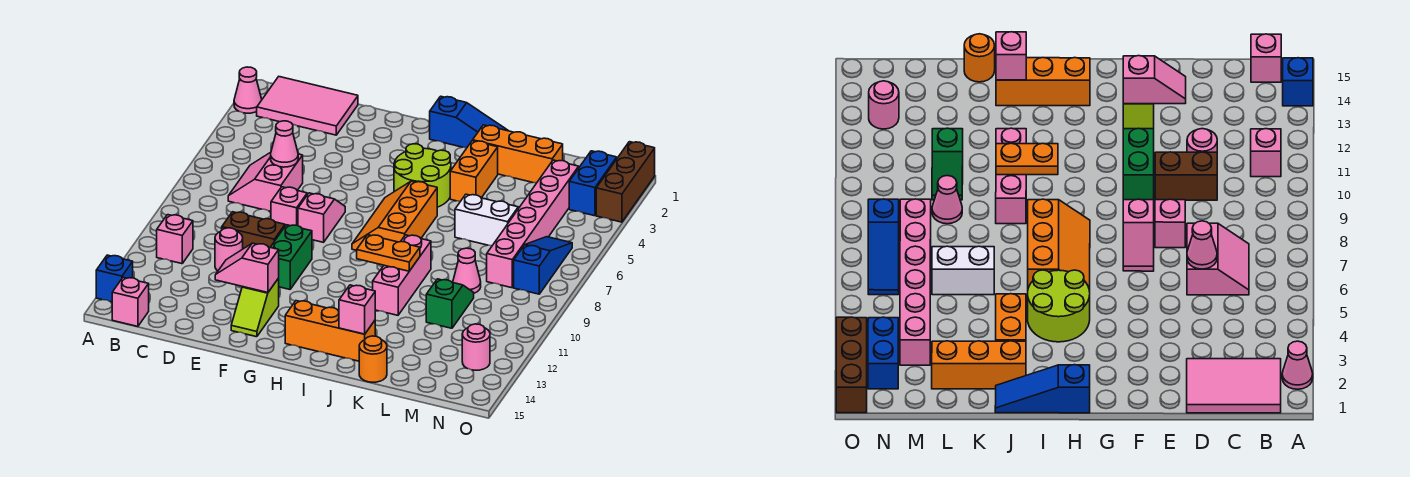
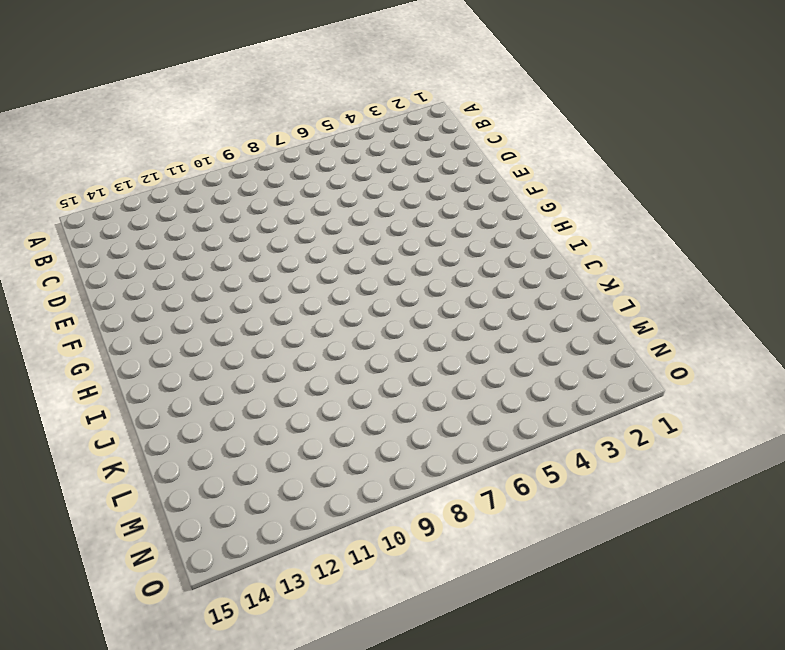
none -> pink 1x1 cone [234,67,262,113]
none -> blue 1x1 brick [96,255,133,302]
none -> pink 2x3 tile [257,77,358,135]
none -> pink 1x1 brick [157,215,193,264]

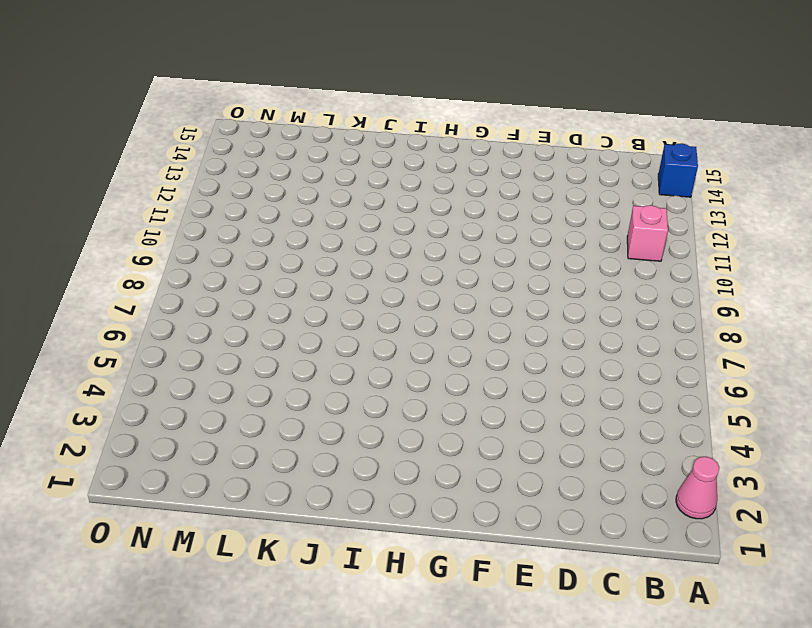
none -> pink 2x3 tile [257,77,358,135]
none -> pink 1x1 brick [112,277,149,326]
none -> pink 2x2 slope [228,152,303,211]
none -> brown 1x2 brick [222,212,285,249]

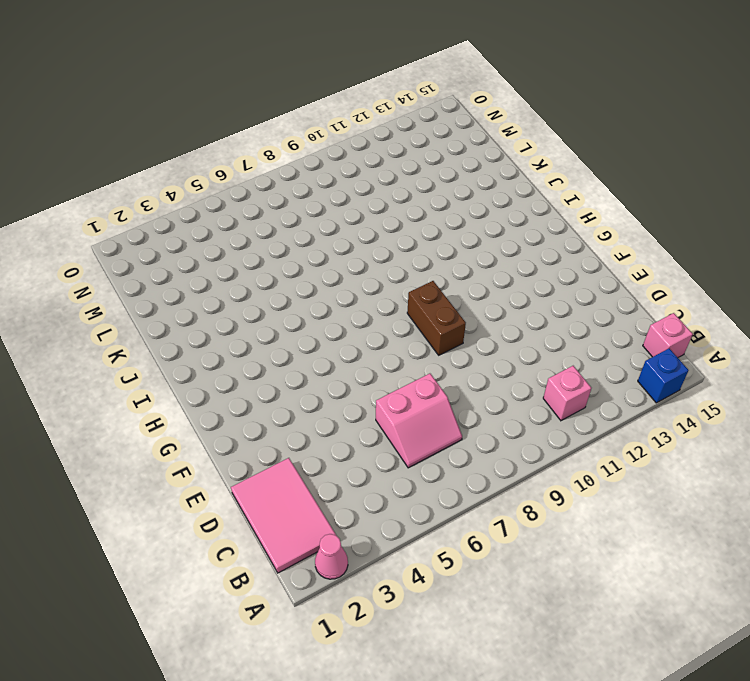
brown 1x2 brick [407,281,466,355] -> brown 1x2 brick moved to [222,212,285,249]
none -> pink 1x1 round brick [215,228,243,271]
none -> pink 1x1 brick [271,187,307,226]
none -> pink 1x2 slope [298,193,345,242]
none -> green 1x2 brick [270,225,312,289]

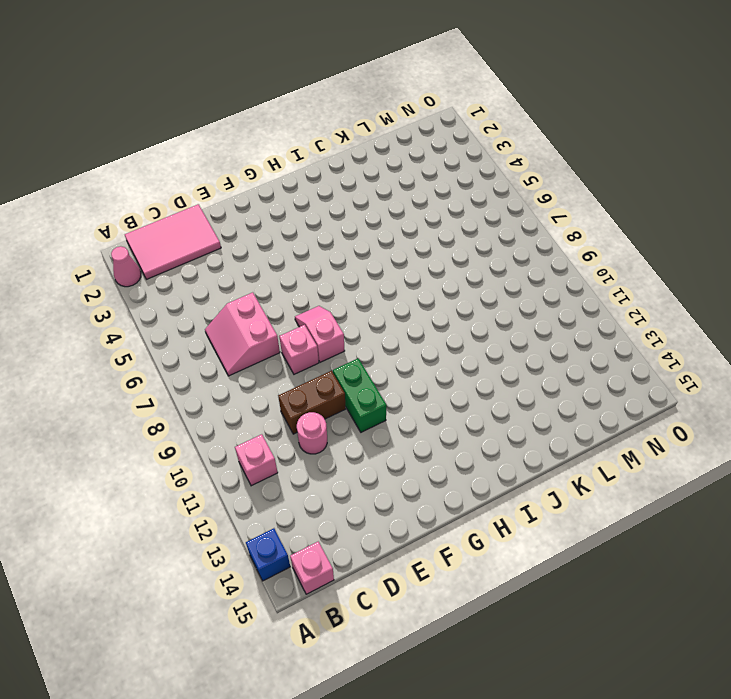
none -> lime 1x2 slope [231,278,279,337]
none -> blue 1x3 slope [430,96,508,148]
none -> lime 2x2 round brick [394,144,451,207]
none -> orange 2x3 slope [352,181,437,250]

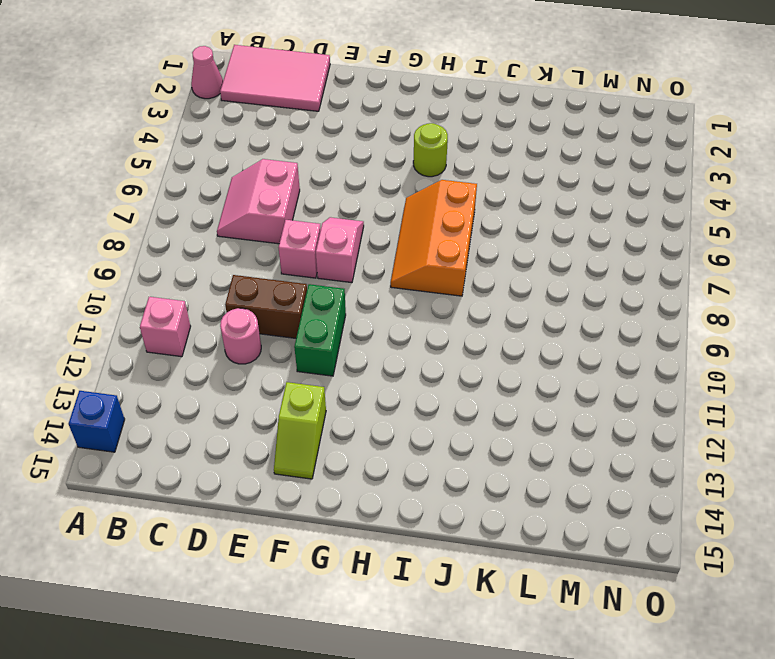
lime 1x1 round brick [413,123,448,177] -> lime 2x2 round brick [394,144,451,207]
none -> pink 1x1 brick [112,277,149,326]
none -> blue 1x3 slope [430,96,508,148]
none -> orange 1x3 brick [285,301,375,361]
none -> orange 1x3 brick [473,125,563,183]

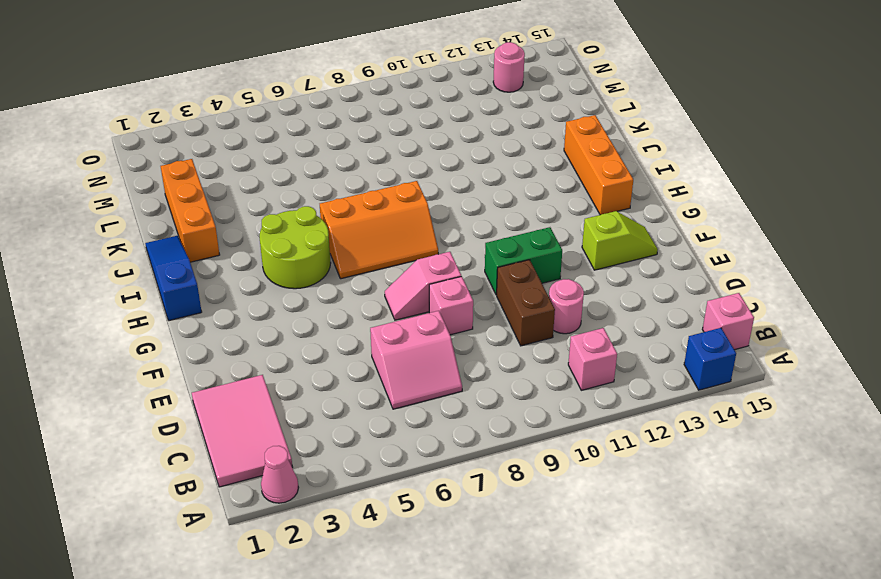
none -> orange 1x2 brick [450,141,498,201]
none -> pink 1x3 brick [373,235,431,315]
none -> white 1x2 brick [455,194,518,246]
none -> orange 1x1 round brick [359,336,387,382]

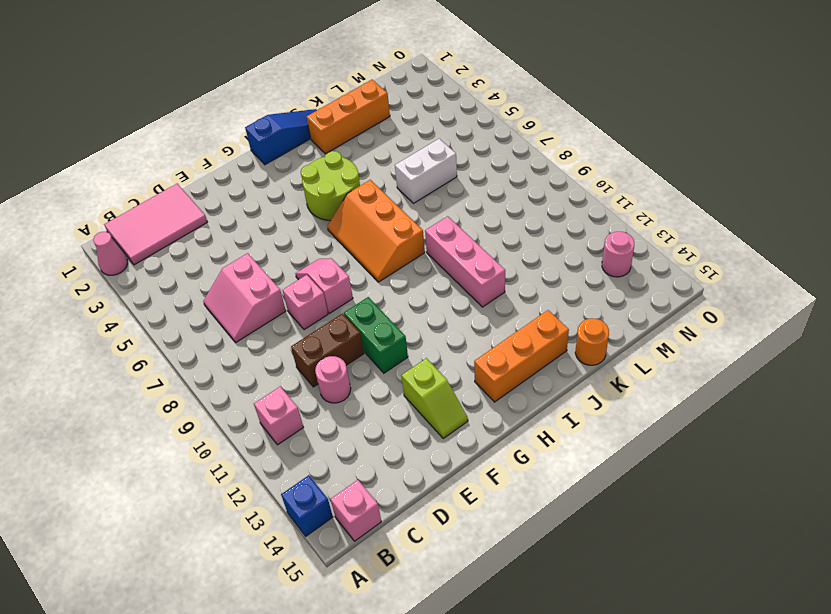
none -> orange 1x2 brick [450,141,498,201]
none -> pink 1x1 cone [453,248,481,293]
none -> green 1x2 slope [426,279,474,328]
none -> pink 1x6 brick [487,160,579,288]

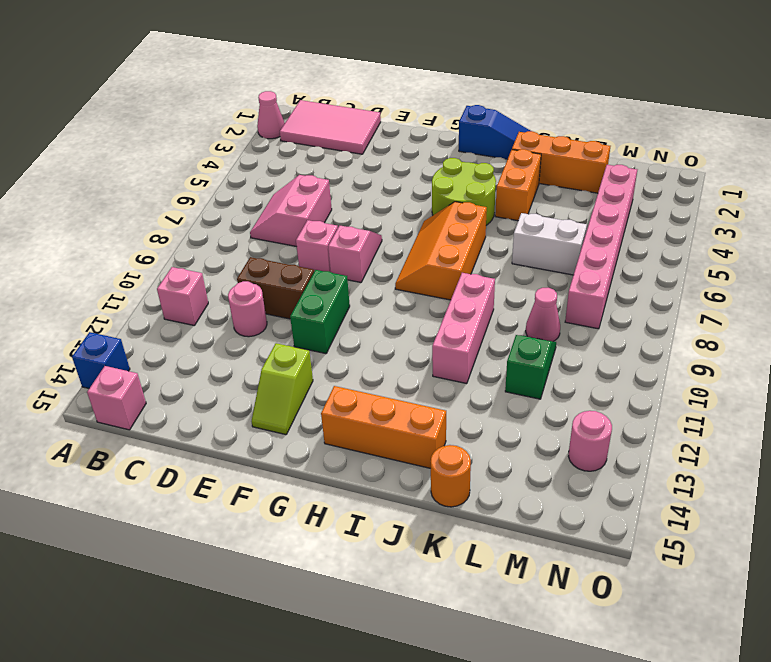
none -> blue 1x2 brick [569,151,617,216]
none -> blue 1x3 slope [514,237,572,294]
none -> brown 1x3 brick [596,142,655,222]
none -> pink 1x1 cone [271,121,298,167]

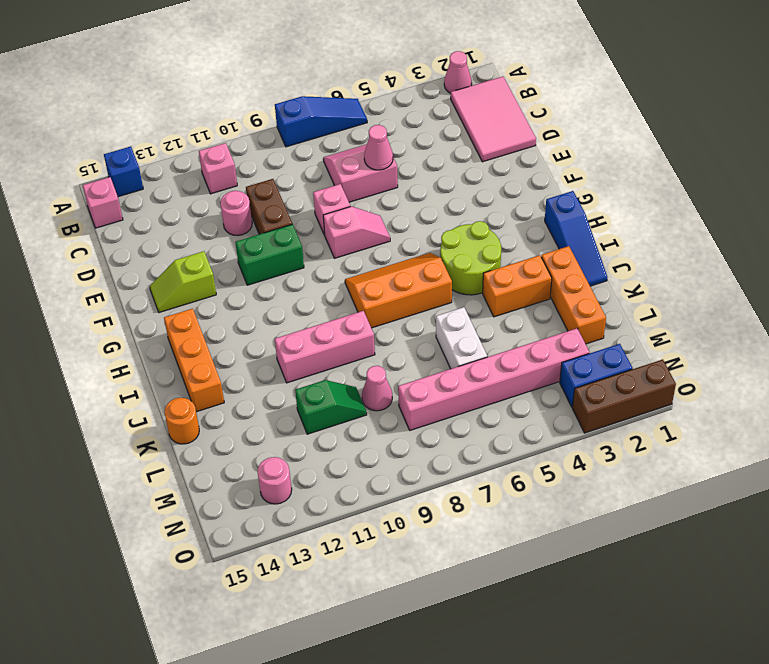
blue 1x3 slope [275,96,367,147] -> blue 1x3 slope moved to [514,237,572,294]
none -> pink 1x2 slope [215,243,279,292]
none -> orange 1x2 plate [357,235,420,271]
none -> pink 1x1 brick [339,285,375,334]

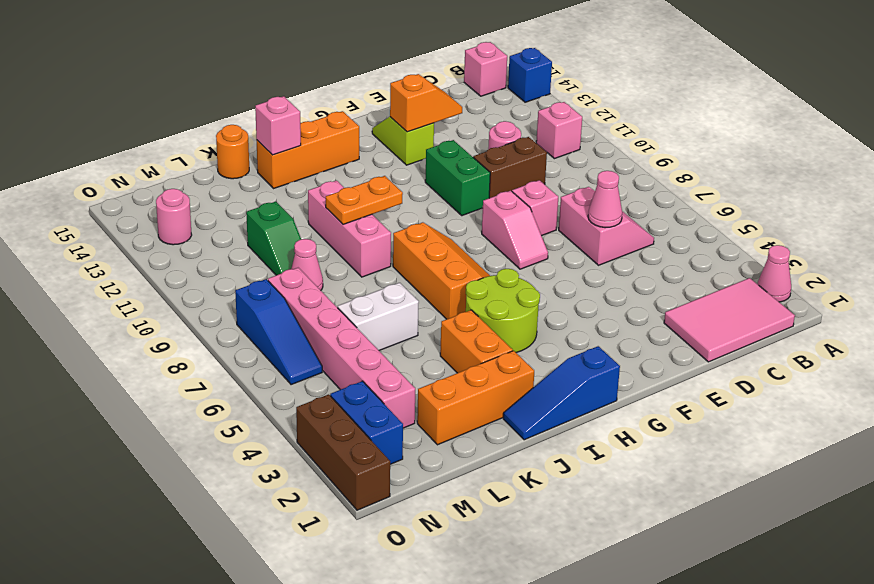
orange 1x2 slope [390,74,462,132] -> pink 1x2 slope [215,243,279,292]

